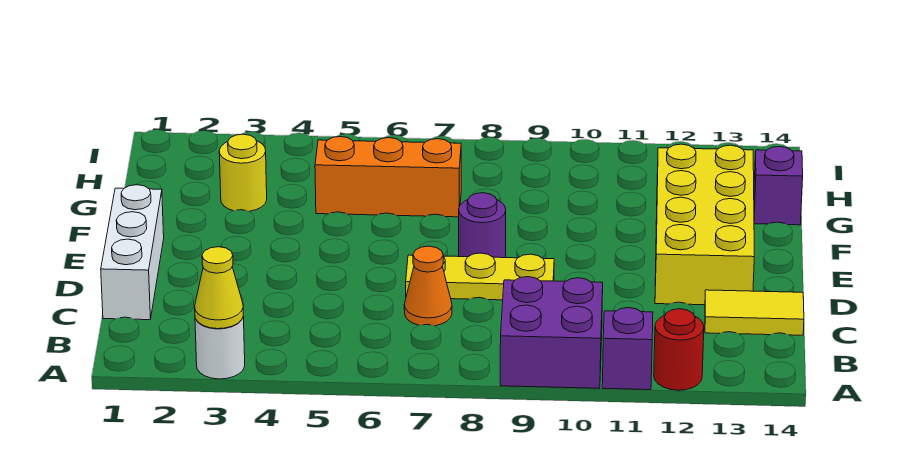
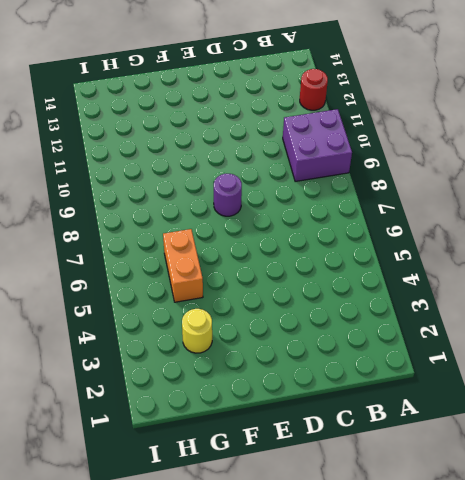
orange 1x2 brick [163,229,203,302] -> orange 1x3 brick [315,137,461,217]
none -> white 1x1 round brick [195,317,245,379]
none -> purple 1x1 brick [602,308,653,390]
none -> white 1x3 brick [101,185,164,320]

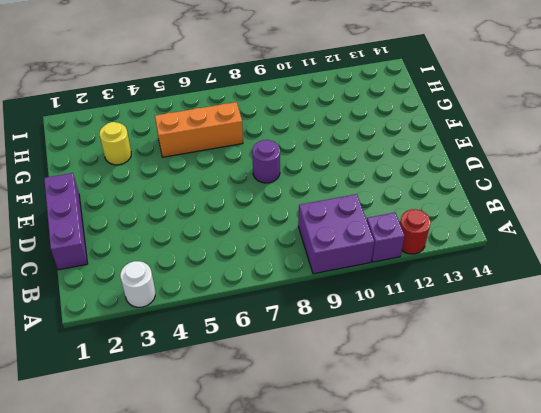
purple 1x3 brick [44,173,88,270] -> white 1x3 brick [101,185,164,320]
none -> orange 1x1 cone [404,246,452,326]
none -> yellow 1x2 tile [705,290,804,335]
none -> yellow 1x3 plate [406,253,554,300]

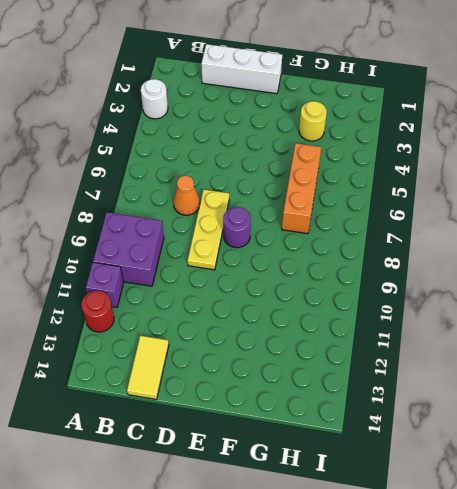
none -> yellow 2x4 brick [655,144,754,305]
none -> purple 1x1 brick [754,147,803,225]
none -> yellow 1x1 cone [195,247,243,329]

